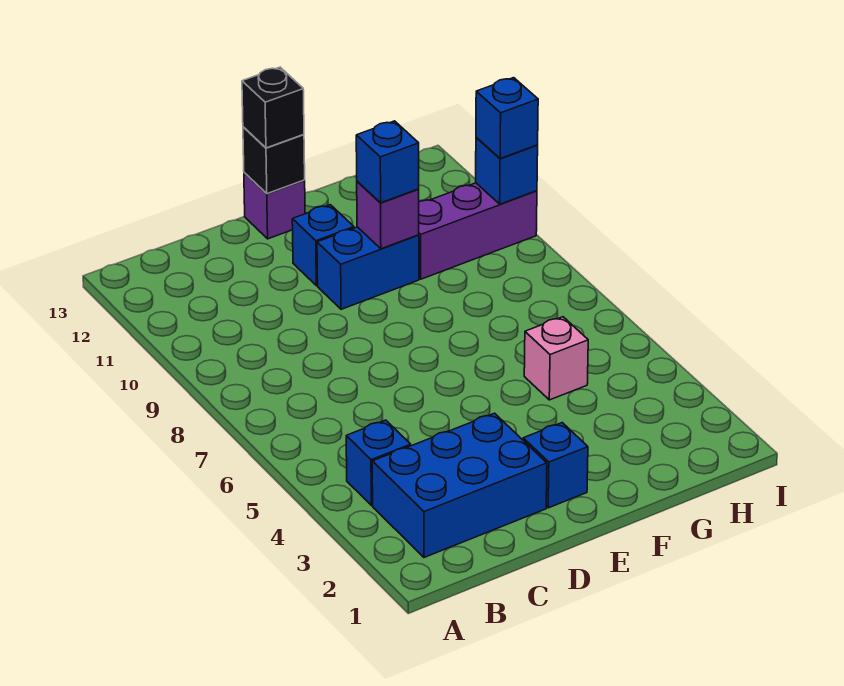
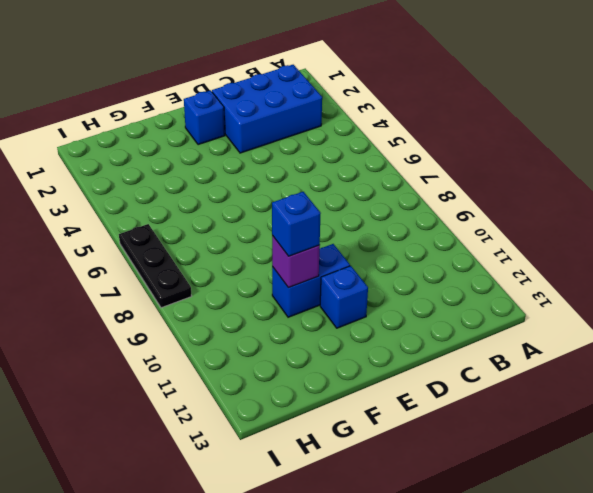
black 1x3 plate [119,224,191,308] -> none
none -> blue 1x1 brick [346,420,411,505]
none -> purple 1x1 brick [244,173,305,239]
none -> pink 1x1 brick [524,317,588,400]

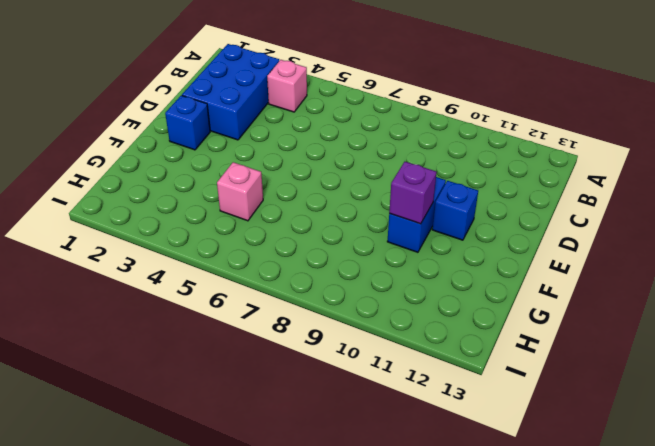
pink 1x1 brick [267,60,307,112] -> blue 1x1 brick [346,420,411,505]
none -> purple 1x1 brick [244,173,305,239]
none -> purple 1x3 brick [419,183,537,279]
none -> black 1x1 brick [243,127,305,194]

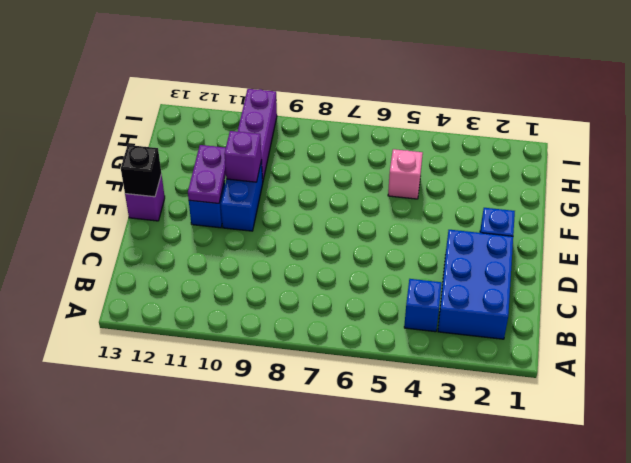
purple 1x2 plate [188,145,226,203] -> none
none -> blue 1x1 brick [476,137,538,204]
none -> black 1x1 brick [242,67,304,148]
none -> blue 1x1 brick [356,121,419,203]

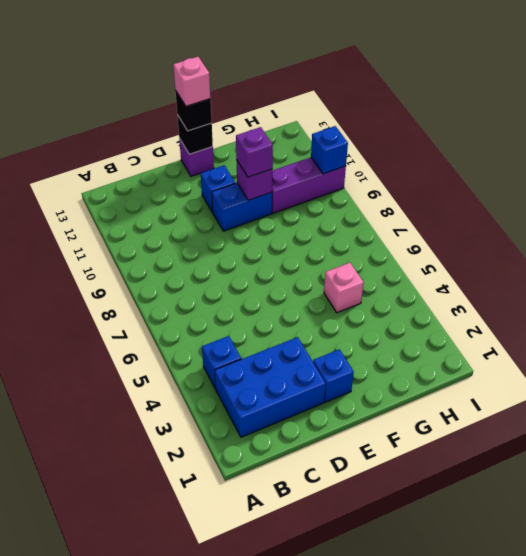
pink 1x1 brick [173,57,211,106] -> none
purple 1x1 brick [236,127,273,177] -> blue 1x1 brick [356,121,419,203]
none -> blue 1x1 brick [476,78,538,158]

